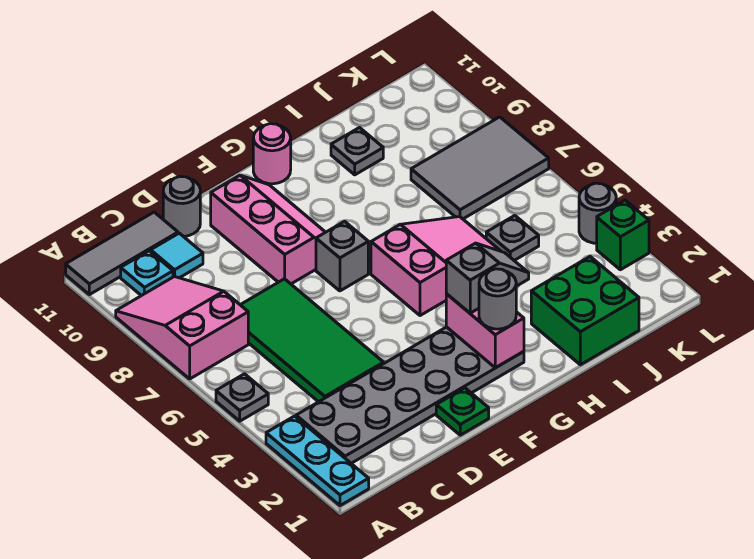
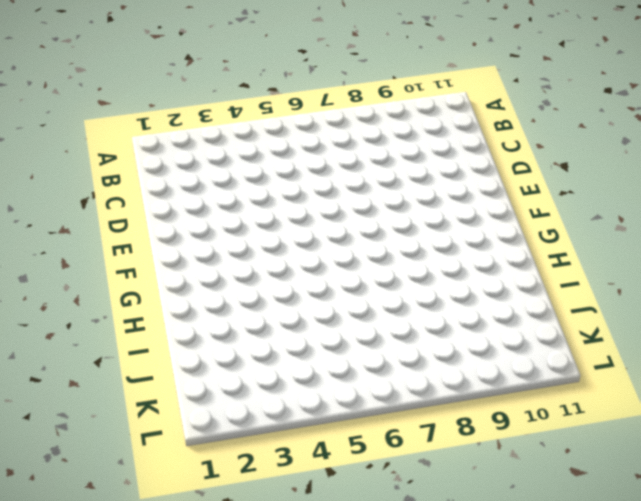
none -> cyan 1x3 plate [266,416,369,506]
none -> grey 1x1 plate [216,374,268,421]
none -> pink 2x3 slope [116,277,248,379]

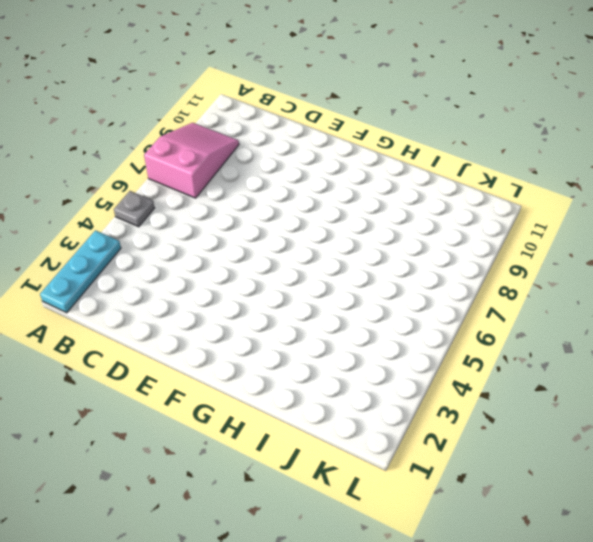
none -> grey 1x3 tile [66,212,178,295]
none -> grey 2x6 plate [296,327,524,463]
none -> cyan 1x1 plate [121,251,173,296]

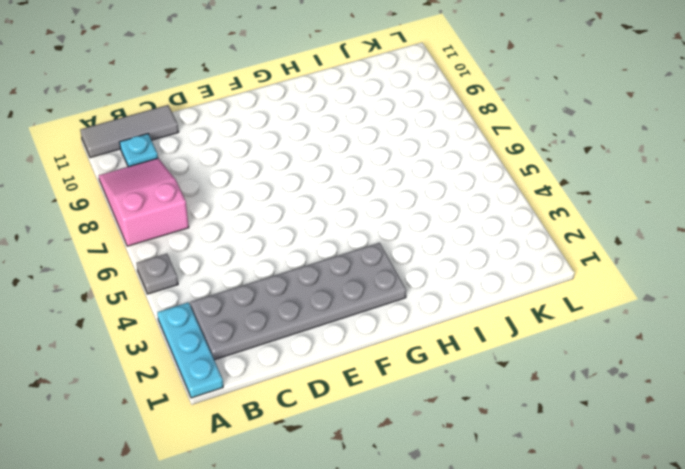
none -> green 2x4 tile [241,279,384,402]
none -> cyan 1x1 tile [151,233,203,278]
none -> grey 1x1 round brick [163,177,200,237]

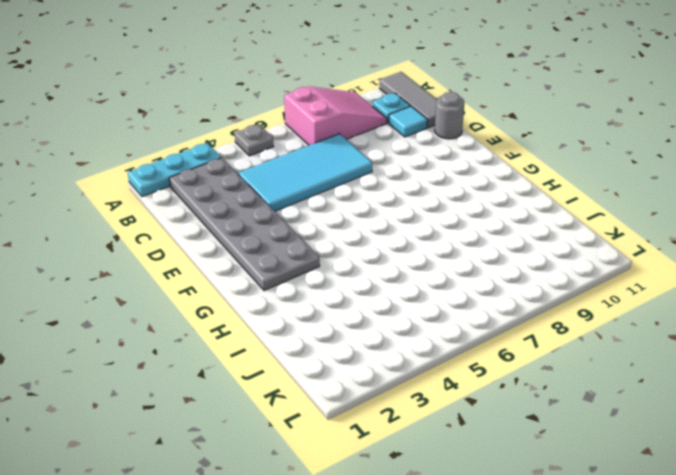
cyan 2x4 tile [238,134,372,211] -> green 2x4 tile [241,279,384,402]
none -> green 1x1 plate [436,388,489,435]
none -> pink 2x3 slope [211,175,325,284]
none -> grey 1x1 brick [316,221,368,291]

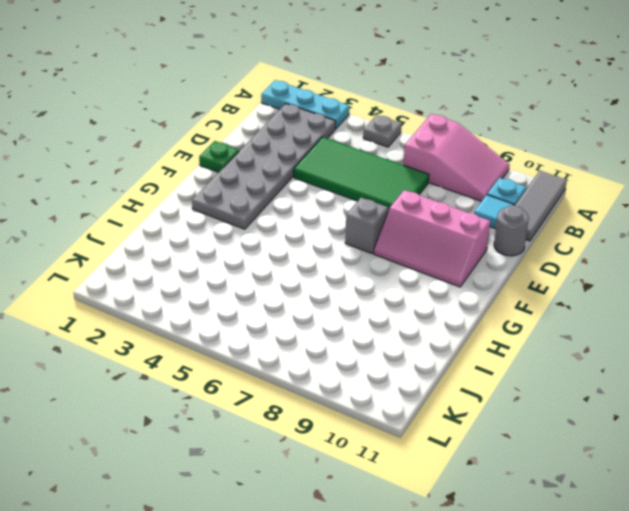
none -> pink 2x3 slope [371,217,500,316]
none -> pink 1x1 round brick [253,124,291,184]
none -> green 2x2 brick [531,257,639,365]

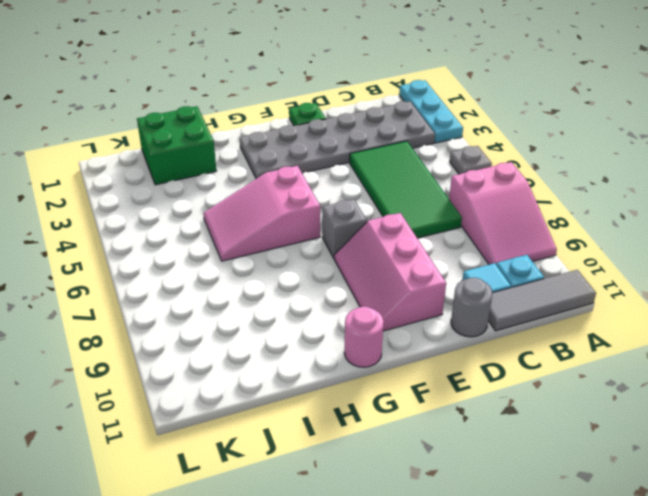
none -> grey 1x1 plate [331,128,383,175]
none -> grey 1x1 plate [486,216,539,260]
none -> grey 2x3 tile [411,117,549,219]

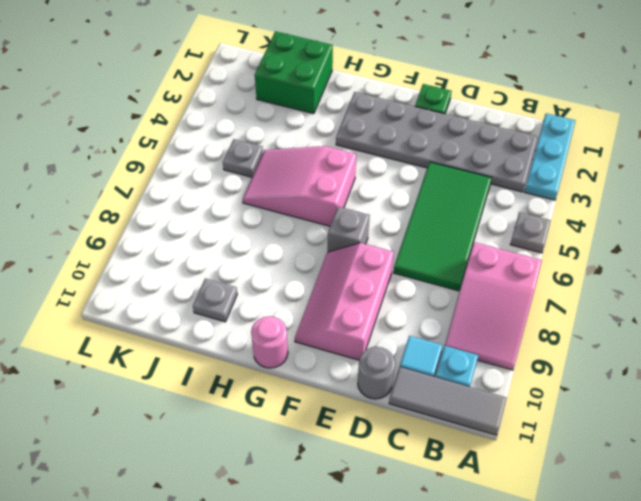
none -> grey 2x3 tile [411,117,549,219]
none -> green 1x1 brick [597,200,649,270]
none -> grey 1x1 round brick [579,183,616,243]

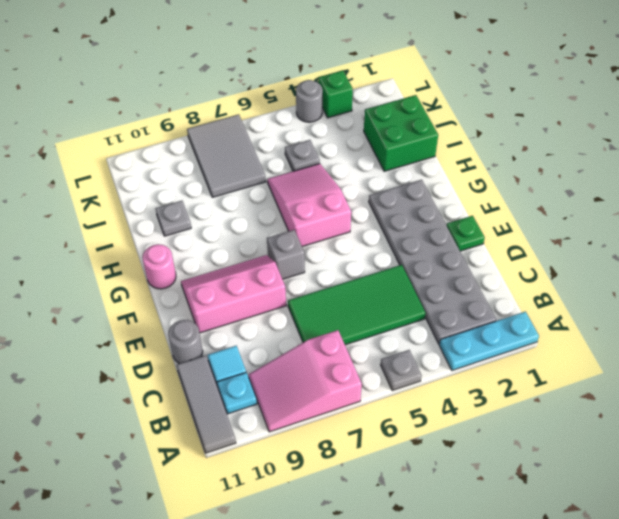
none -> pink 1x2 brick [446,294,524,368]
none -> grey 1x1 round brick [479,269,516,329]
none -> grey 1x2 slope [446,243,529,313]

